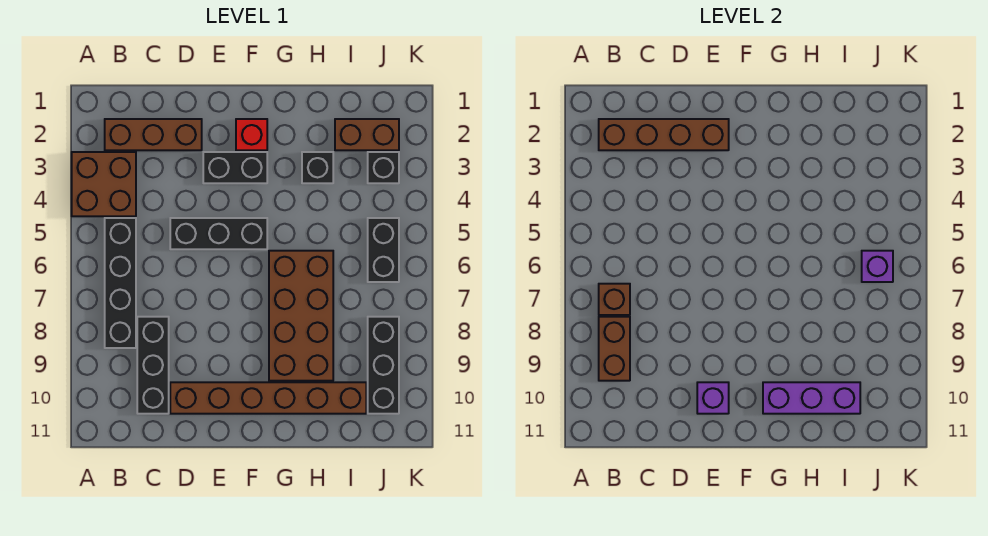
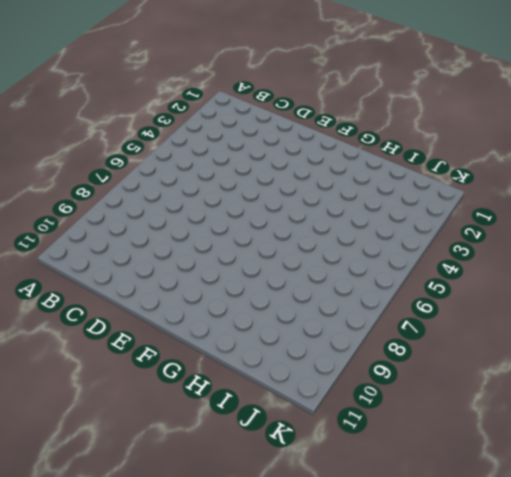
none -> brown 2x2 brick [72,152,136,216]
none -> brown 1x3 brick [105,119,202,150]
none -> black 1x4 brick [105,218,136,348]

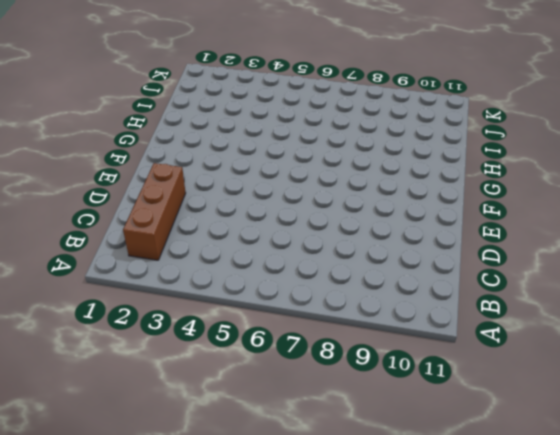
none -> brown 2x2 brick [72,152,136,216]
none -> black 1x4 brick [105,218,136,348]
none -> black 1x3 brick [137,317,169,414]

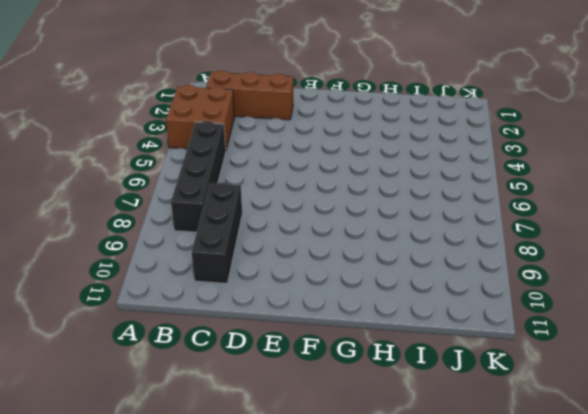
none -> black 1x3 brick [170,218,267,249]
none -> brown 1x6 brick [170,382,366,414]
none -> black 1x2 brick [203,152,267,183]

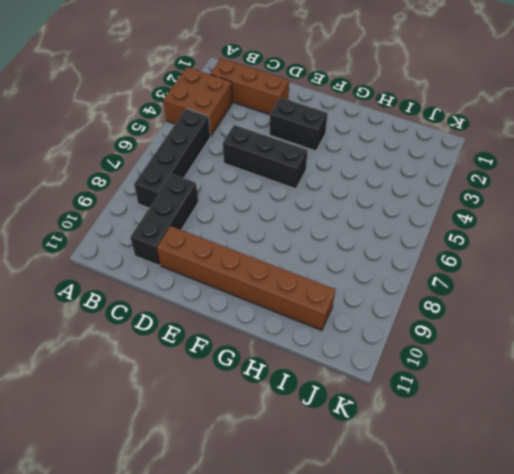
none -> red 1x1 brick [236,119,267,150]
none -> brown 2x4 brick [269,251,333,381]
none -> black 1x1 brick [302,152,333,183]

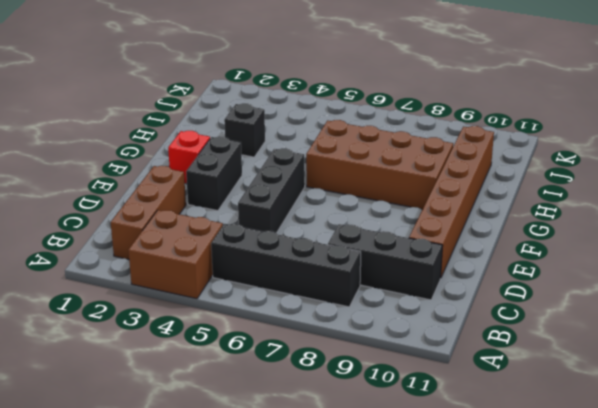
none -> brown 1x2 brick [335,119,399,150]
none -> black 1x1 brick [368,152,399,183]
none -> black 1x2 brick [368,218,399,282]

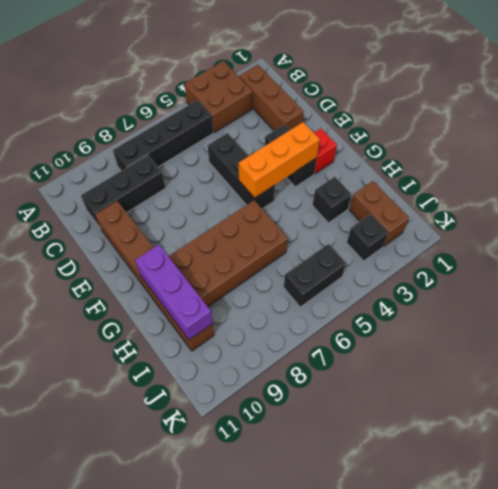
orange 1x3 brick [239,122,320,198] -> none
none -> black 1x3 brick [368,317,399,414]
none -> brown 1x4 brick [599,119,729,150]
none -> brown 1x1 brick [599,284,630,315]

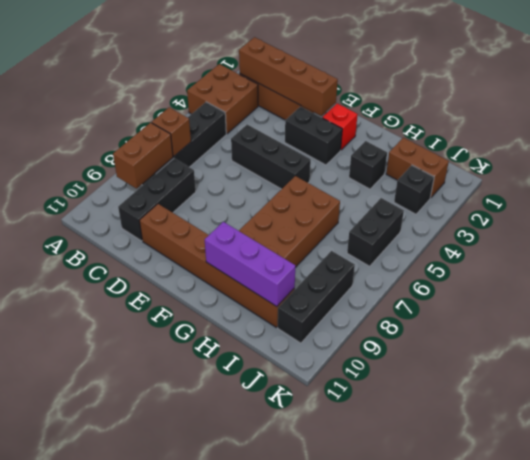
none -> purple 1x1 brick [697,382,729,414]
none -> purple 1x1 brick [862,251,893,282]

